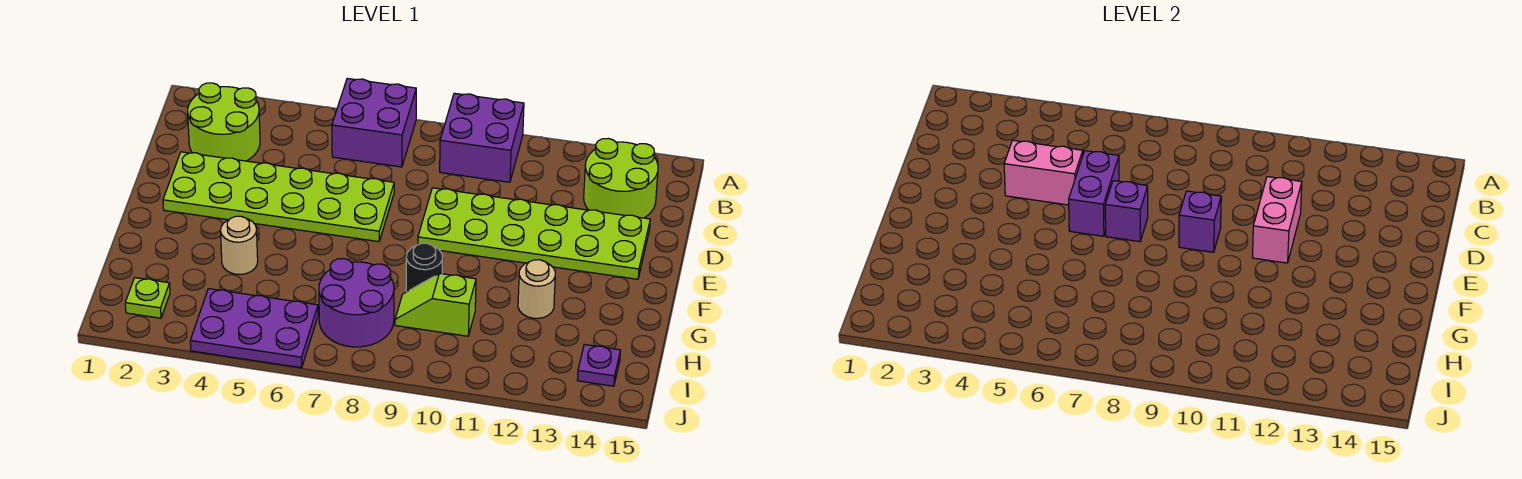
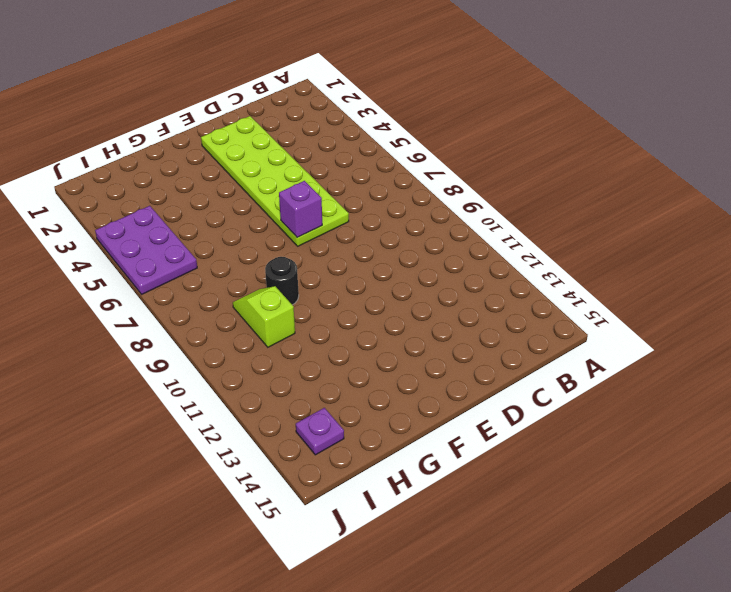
none -> purple 2x2 brick [332,78,416,167]
none -> purple 2x2 brick [440,93,524,182]
none -> lime 2x2 round brick [188,83,260,161]

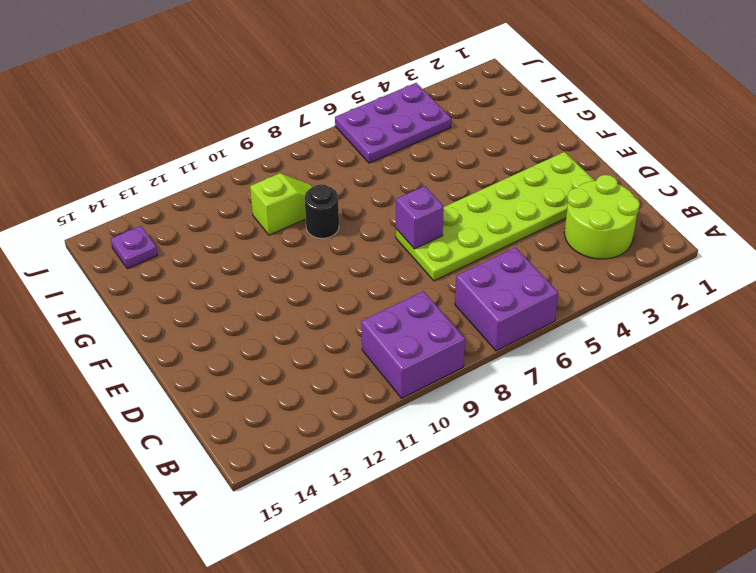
none -> lime 2x2 round brick [584,138,658,218]
none -> lime 2x6 plate [418,188,650,279]
none -> tan 1x1 round brick [221,216,258,274]

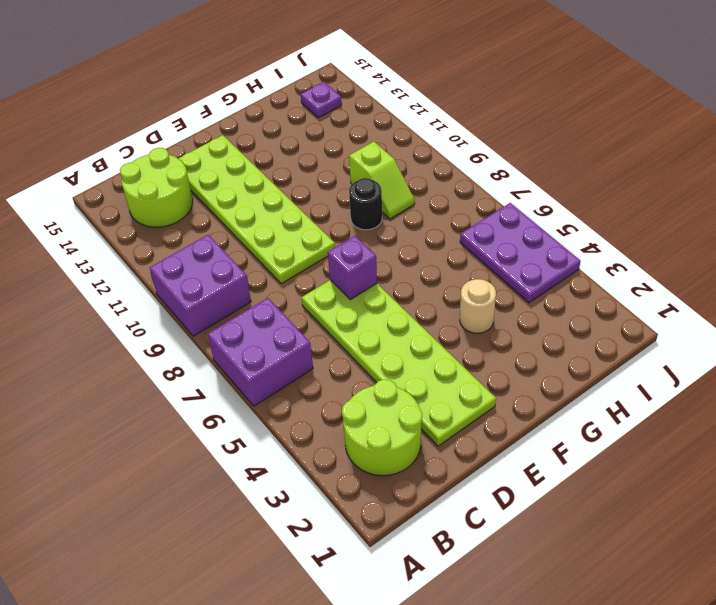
none -> tan 1x1 round brick [518,260,555,318]
none -> purple 2x2 round brick [319,258,394,347]
none -> lime 1x1 plate [125,278,170,318]

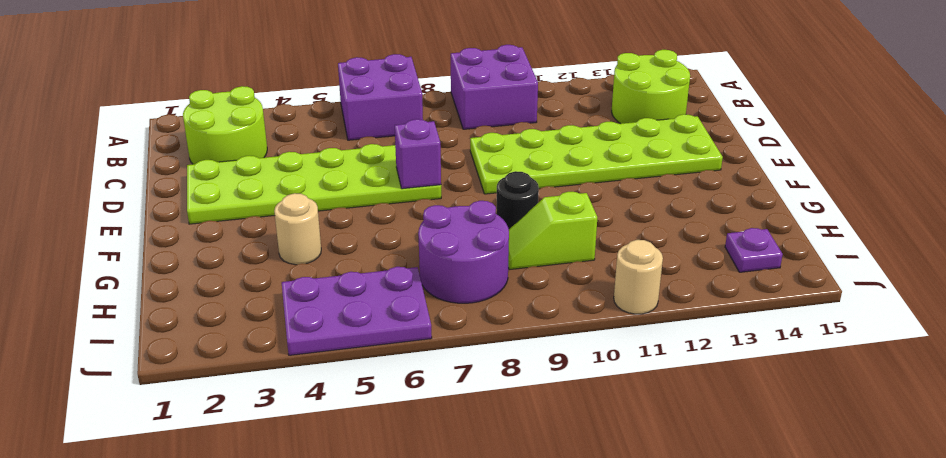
tan 1x1 round brick [614,240,663,314] -> tan 1x1 round brick moved to [518,260,555,318]
none -> lime 1x1 plate [125,278,170,318]
none -> pink 1x2 brick [1004,140,1083,205]
none -> purple 1x2 brick [1069,151,1119,236]

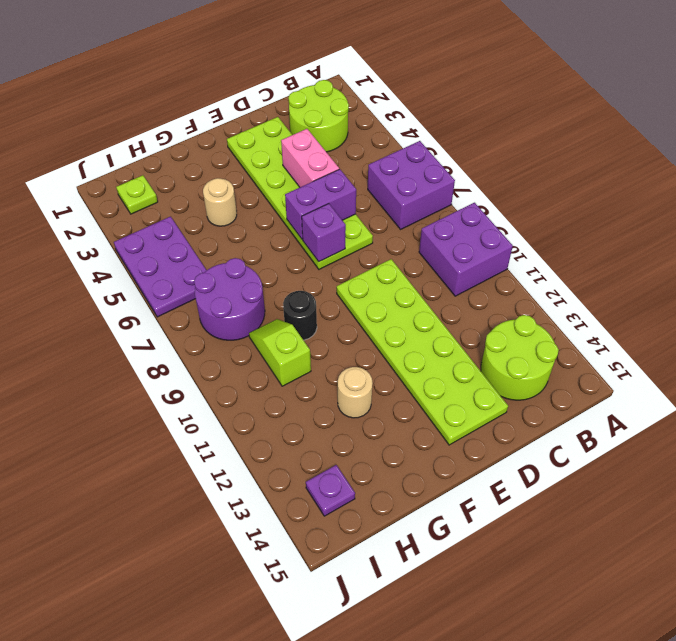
none -> pink 1x2 brick [1252,177,1302,263]
none -> purple 1x1 brick [1179,191,1221,252]

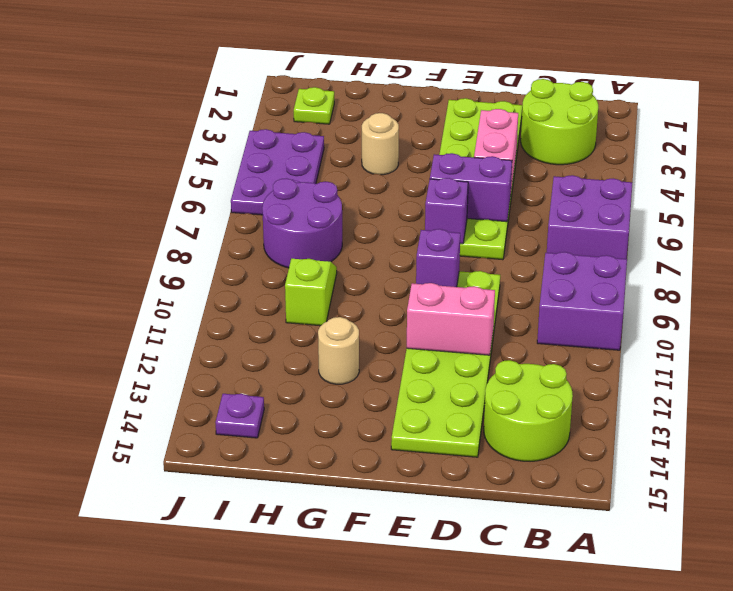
none -> black 1x1 round brick [406,243,442,292]

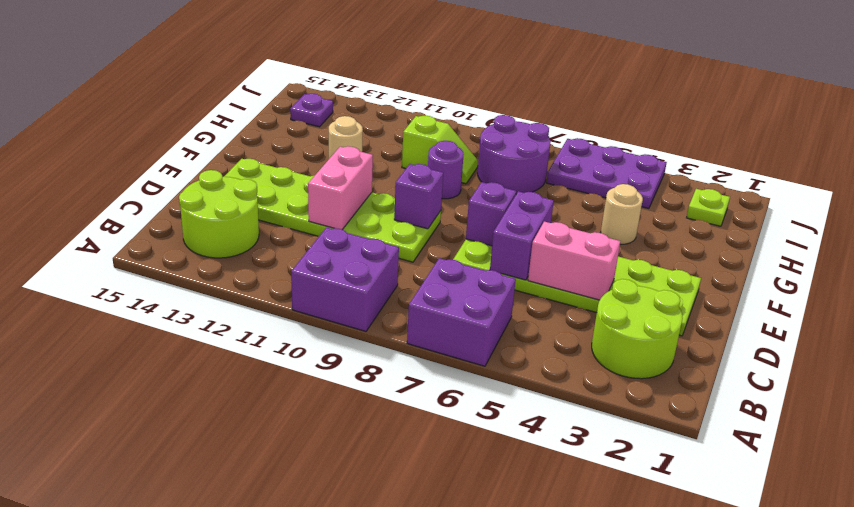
purple 1x1 round brick [428,141,464,199] -> black 1x1 round brick [406,243,442,292]

